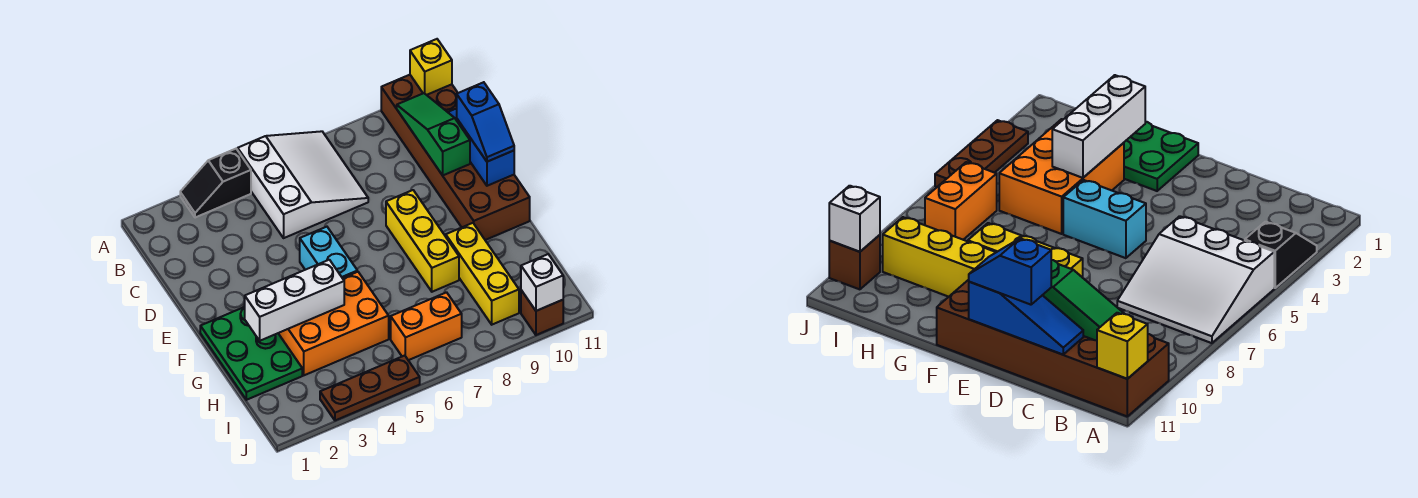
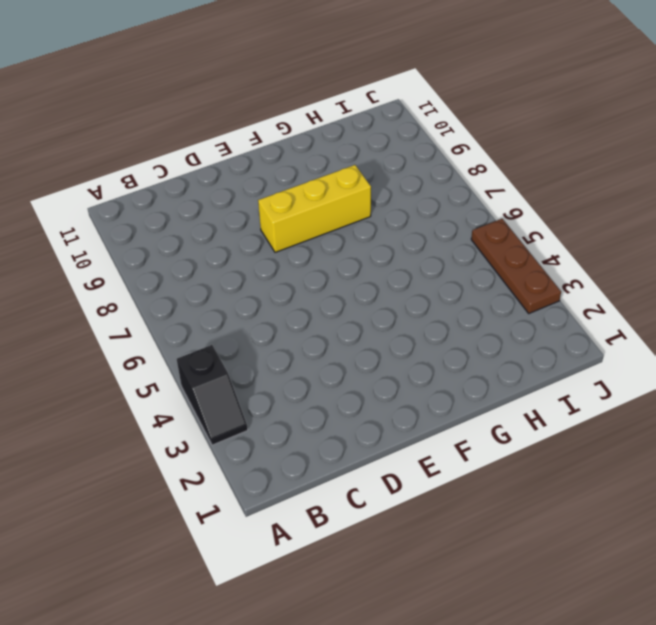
none -> white 3x3 slope [238,131,368,238]
none -> brown 2x6 brick [381,75,530,240]
none -> cyan 1x2 brick [300,227,357,278]

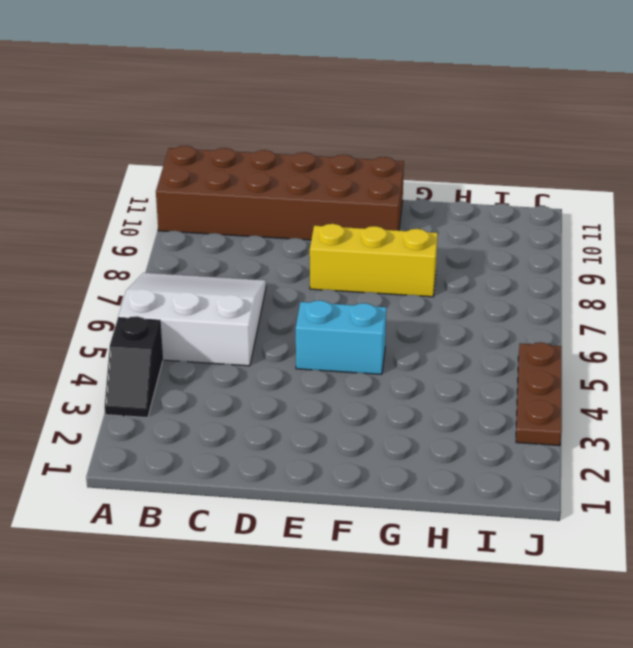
none -> green 2x3 plate [200,307,302,400]
none -> orange 2x3 brick [278,272,389,375]
none -> yellow 1x3 brick [446,223,519,325]

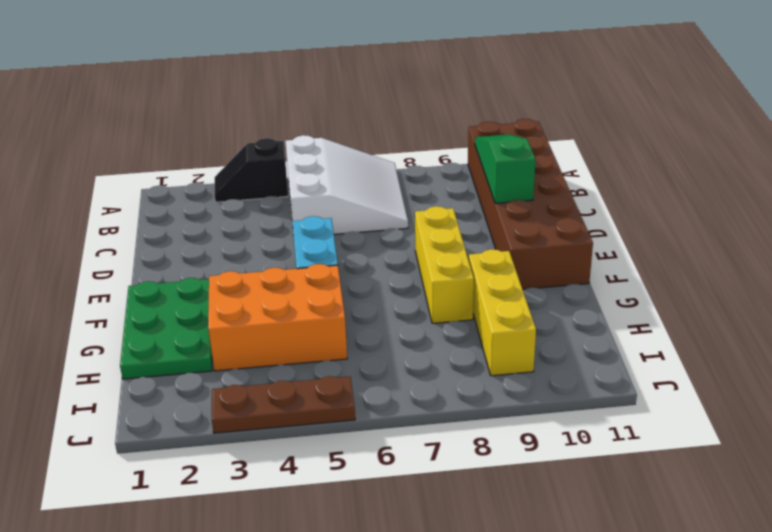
none -> orange 1x2 brick [391,292,462,360]
none -> brown 1x1 brick [521,290,563,335]
none -> yellow 1x1 brick [410,39,452,95]

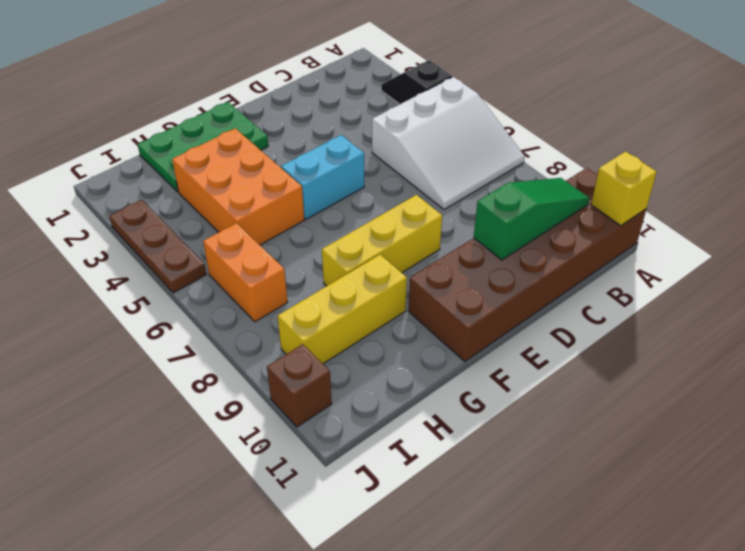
none -> blue 1x3 slope [448,108,514,186]
none -> white 1x3 brick [245,260,344,341]
none -> white 1x1 brick [521,254,563,311]

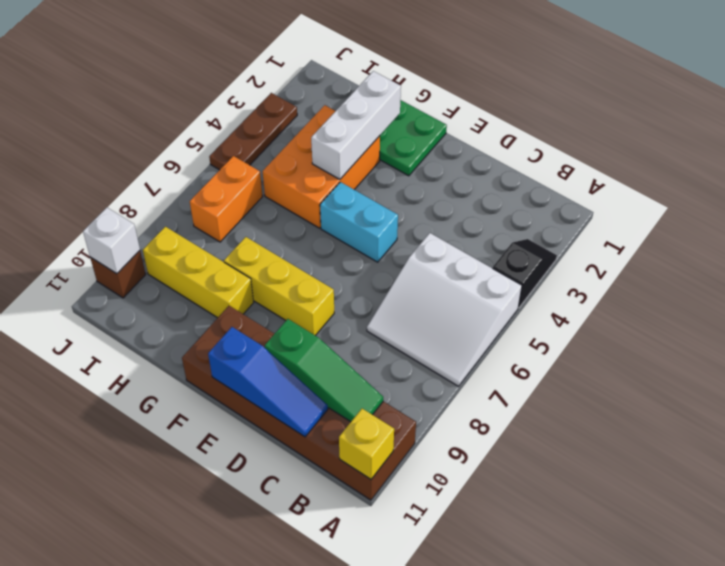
none -> blue 1x2 slope [457,82,514,162]

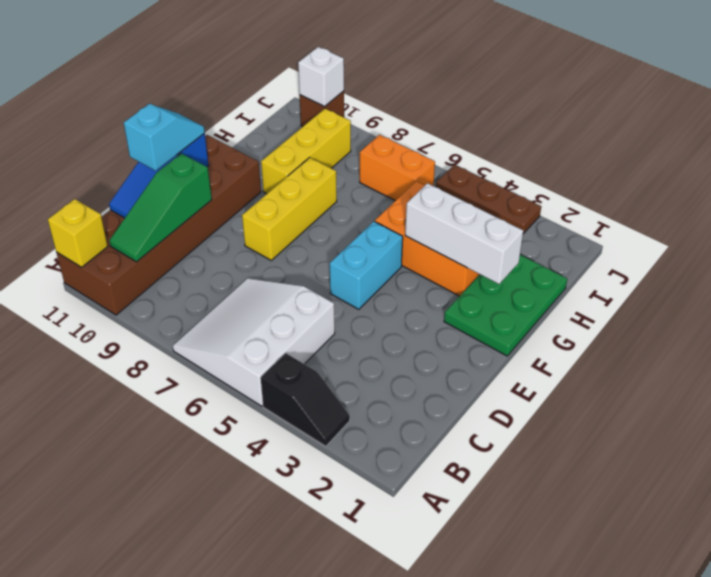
cyan 1x2 slope [124,104,205,171] -> blue 1x2 slope [457,82,514,162]

